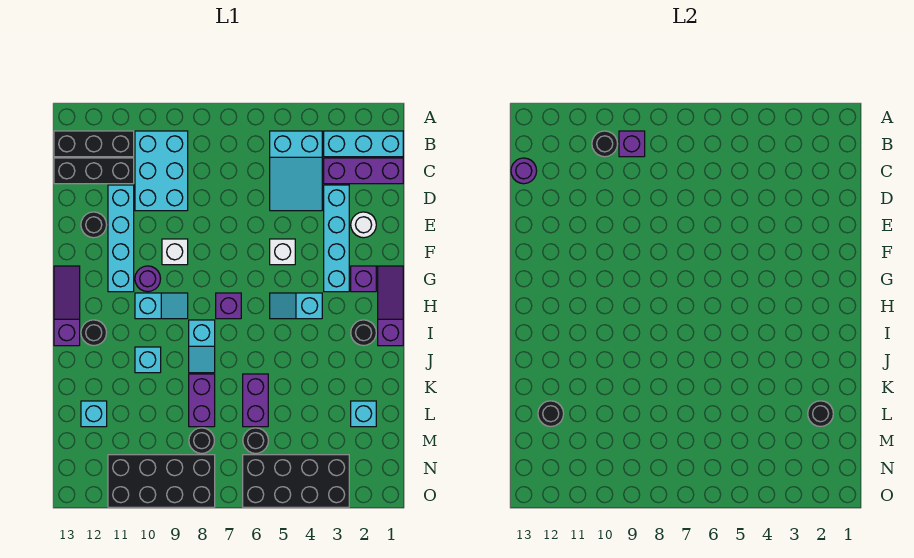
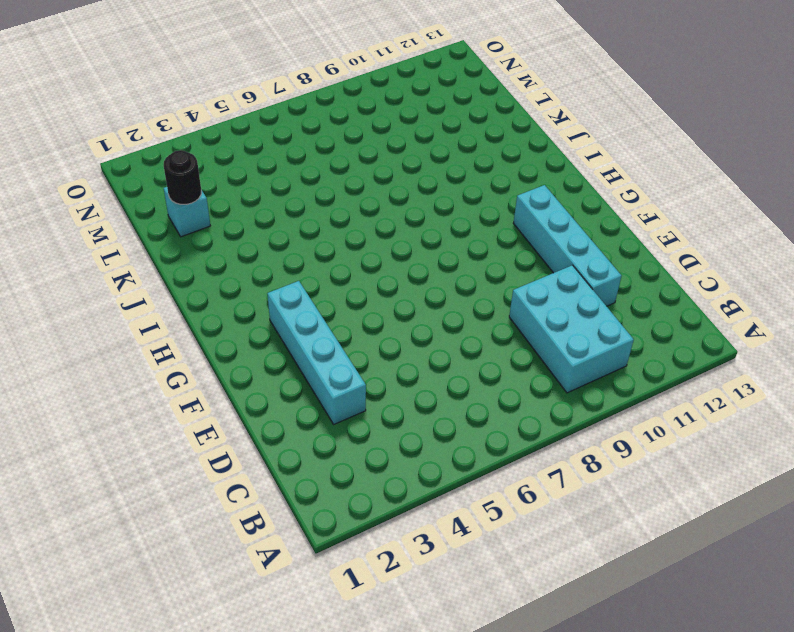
none -> cyan 1x3 brick [324,131,403,157]
none -> cyan 2x3 slope [270,131,322,211]
none -> black 1x3 brick [54,131,134,157]
none -> purple 1x3 brick [324,158,403,184]

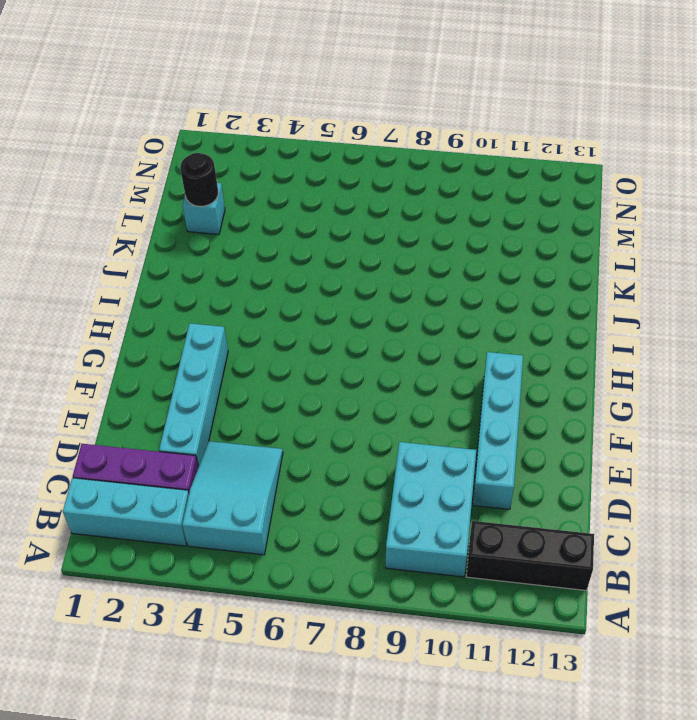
none -> black 1x3 brick [54,158,134,184]
none -> white 1x1 round brick [351,212,376,238]
none -> black 1x1 round brick [81,212,107,238]
none -> white 1x1 brick [270,239,295,265]

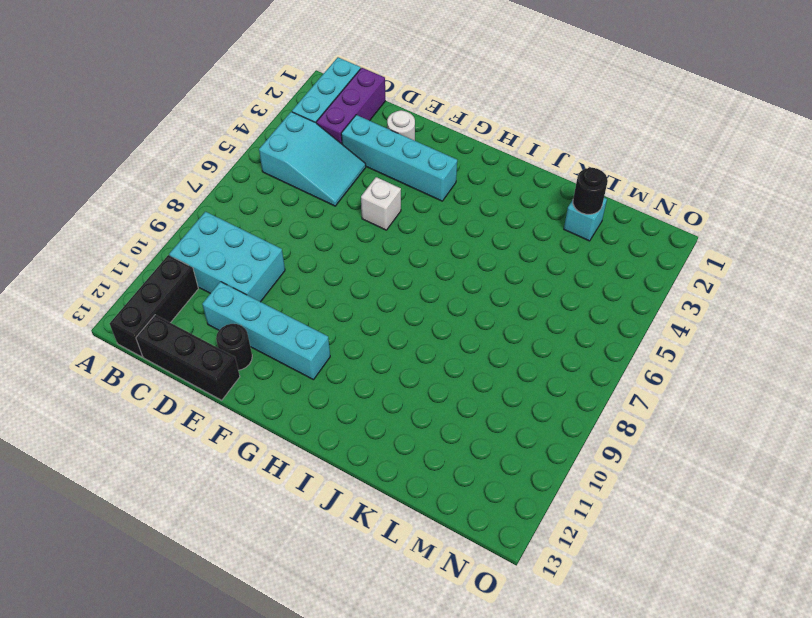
black 1x3 brick [136,315,240,400] -> black 1x3 brick turned to [54,158,134,184]
none -> white 1x1 brick [162,239,188,265]
none -> purple 1x3 slope [378,266,403,346]
none -> purple 1x1 brick [351,266,376,292]
none -> purple 1x1 round brick [135,266,161,292]

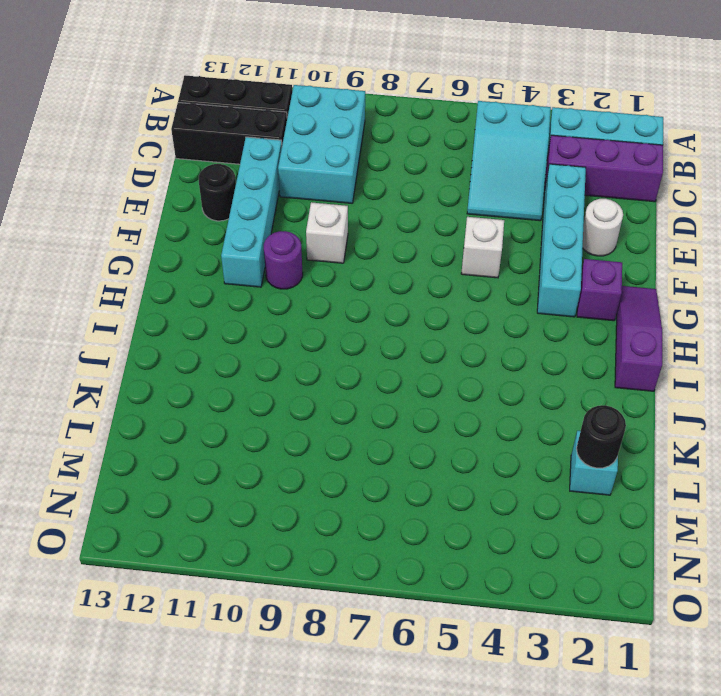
none -> purple 1x3 slope [54,266,80,346]
none -> cyan 1x2 slope [270,293,322,319]
none -> purple 1x1 brick [216,293,241,319]
none -> cyan 1x2 slope [135,293,188,319]

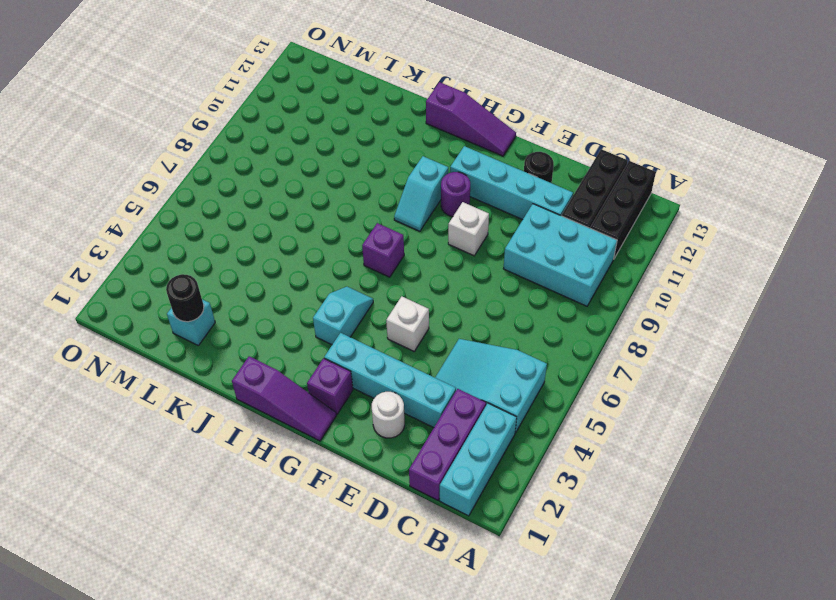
none -> black 1x1 round brick [351,320,376,346]
none -> cyan 1x2 slope [189,320,215,373]
none -> black 1x1 round brick [81,320,107,346]
none -> cyan 1x1 brick [135,347,161,373]

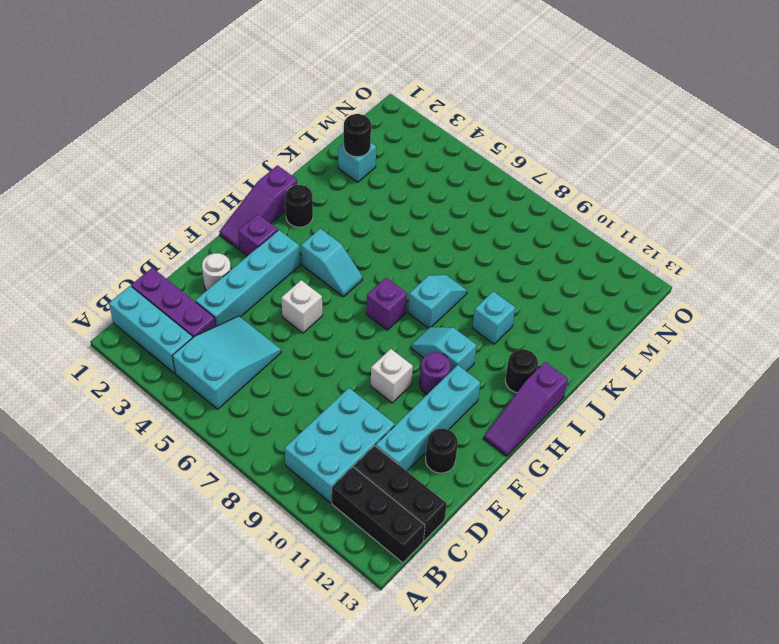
none -> purple 1x2 brick [243,374,268,427]
none -> purple 1x2 brick [189,374,215,427]
none -> cyan 1x1 brick [81,401,107,427]
none -> black 1x1 round brick [243,428,268,453]

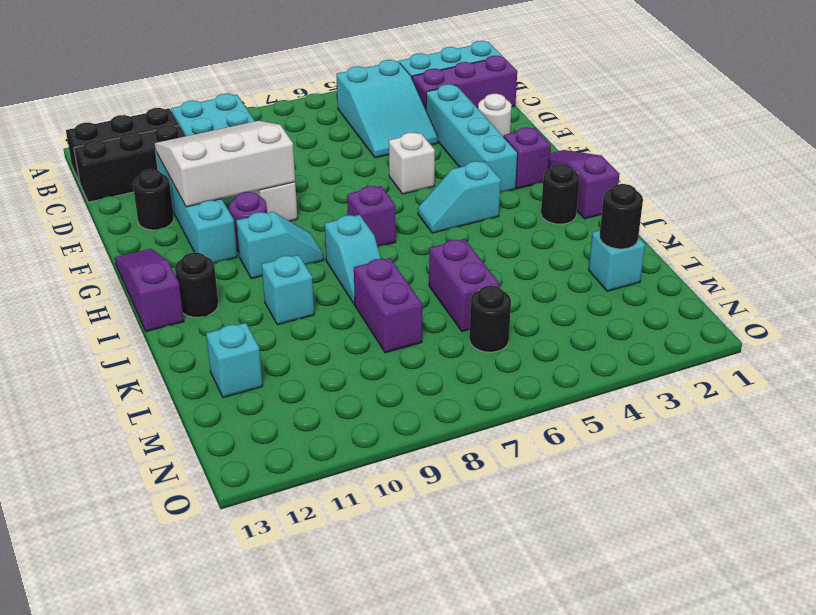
white 3x3 slope [155,121,295,207] -> none
none -> black 1x1 round brick [189,428,214,453]
none -> black 2x4 brick [243,455,349,507]
none -> black 2x4 brick [108,455,215,507]
none -> purple 1x1 brick [619,131,645,157]

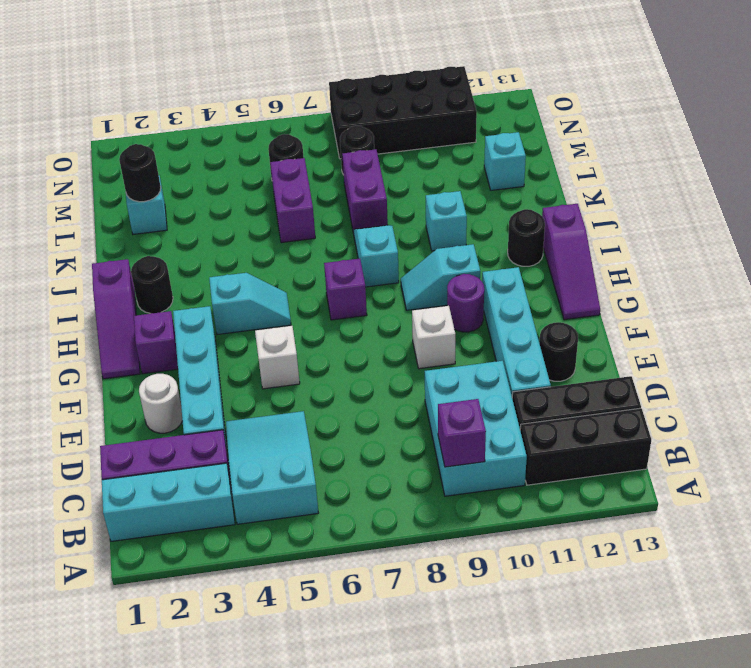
none -> black 2x4 brick [243,455,349,507]
none -> black 1x1 round brick [592,131,617,157]
none -> purple 1x1 round brick [511,158,537,184]
none -> black 1x1 round brick [538,401,564,427]

